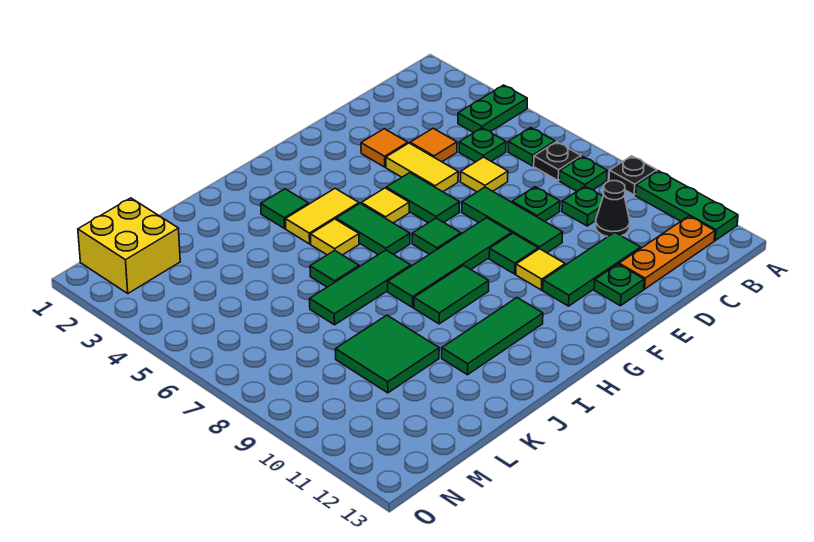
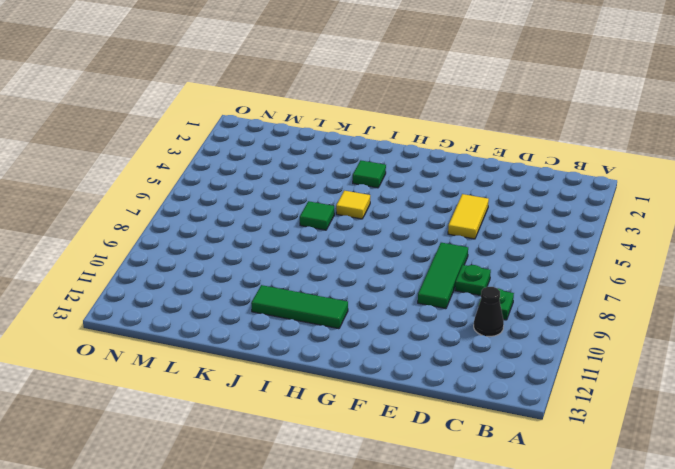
none -> green 1x2 plate [458,85,527,133]
none -> black 1x1 plate [609,156,657,195]
none -> green 1x3 plate [636,171,738,240]
none -> green 1x1 plate [508,128,555,166]

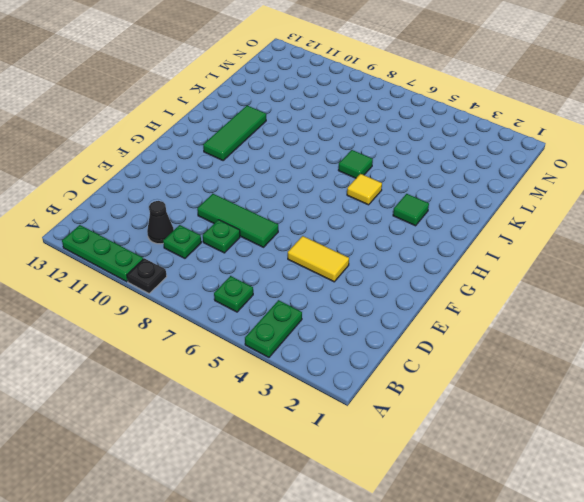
none -> black 1x1 plate [534,142,581,180]
none -> green 1x1 plate [560,156,607,191]
none -> orange 1x3 plate [619,216,715,289]
none -> green 1x1 plate [459,128,506,162]

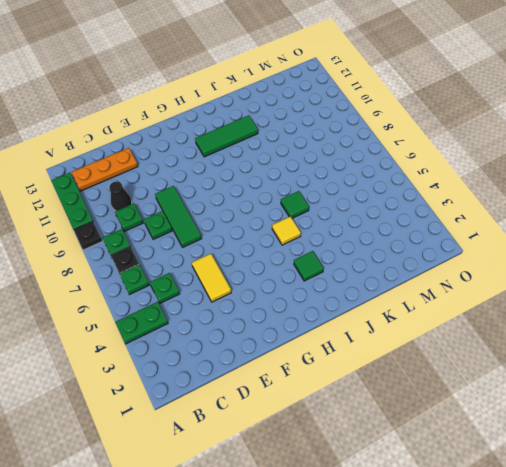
none -> orange 1x1 tile [410,128,457,162]
none -> yellow 1x1 tile [460,157,508,192]
none -> green 1x3 tile [543,232,641,306]
none -> orange 1x1 tile [361,129,408,167]

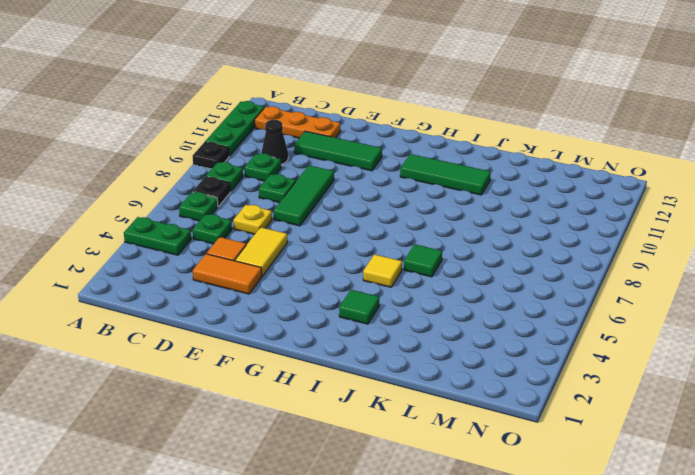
orange 1x2 tile [193,254,262,294] -> orange 1x1 tile [361,129,408,167]
yellow 1x1 plate [233,205,272,234] -> yellow 1x1 tile [460,157,508,192]
none -> green 1x1 plate [594,264,644,306]
none -> green 1x2 tile [386,173,460,223]
none -> green 1x4 tile [388,218,512,307]
none -> green 1x1 tile [489,233,538,274]

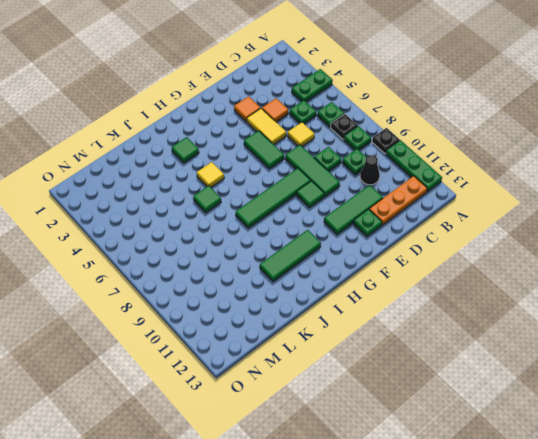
none -> yellow 1x1 tile [516,249,565,290]
none -> yellow 1x1 tile [361,188,409,223]
none -> green 1x1 tile [412,218,461,254]
none -> yellow 1x2 tile [286,188,359,244]

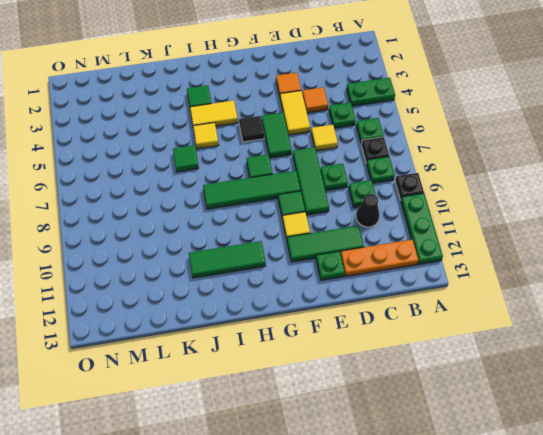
black 1x1 tile [239,116,264,142] -> yellow 1x1 tile [361,188,409,223]
none -> green 1x2 tile [336,203,410,255]
none -> green 1x2 tile [414,265,489,324]
none -> green 1x3 tile [310,250,411,325]
none -> green 2x2 tile [335,315,439,393]

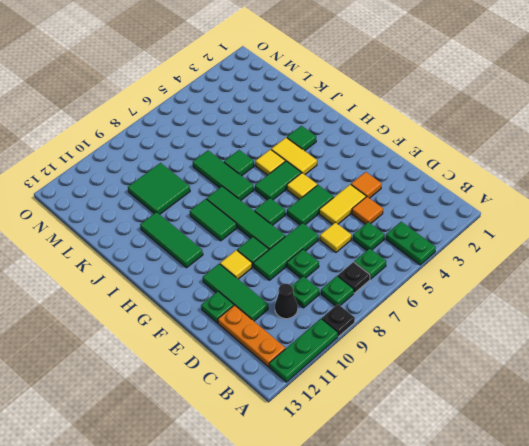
none -> yellow 2x2 brick [78,198,180,293]

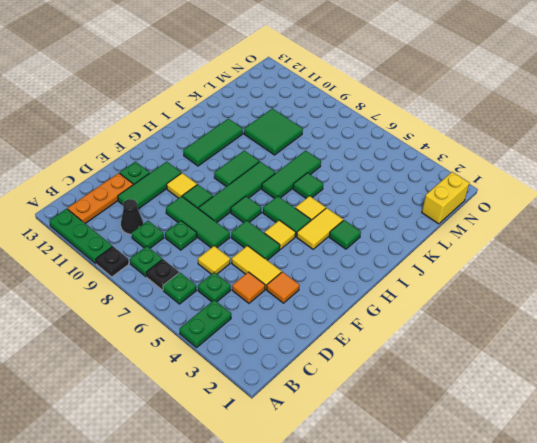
yellow 1x2 brick [422,172,469,224] -> yellow 2x2 brick [78,198,180,293]

